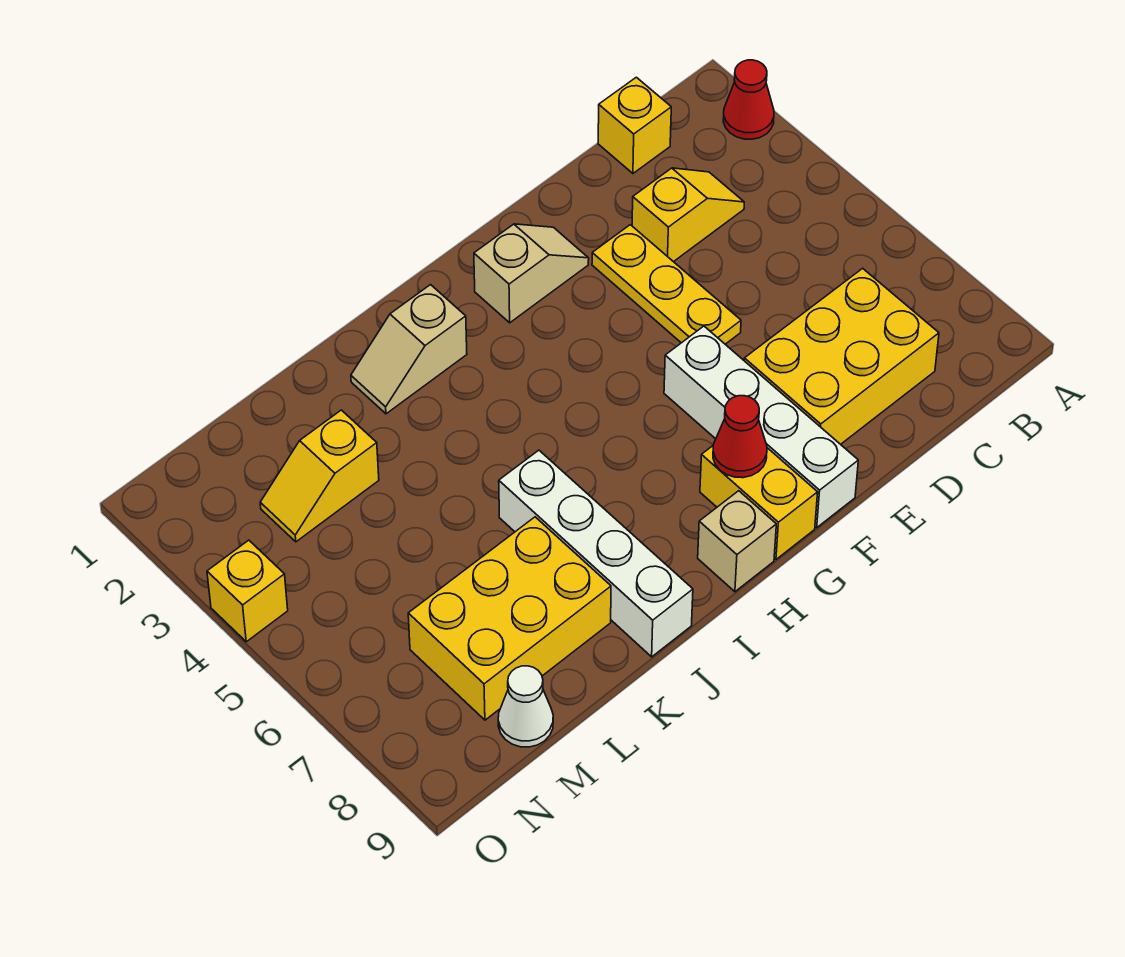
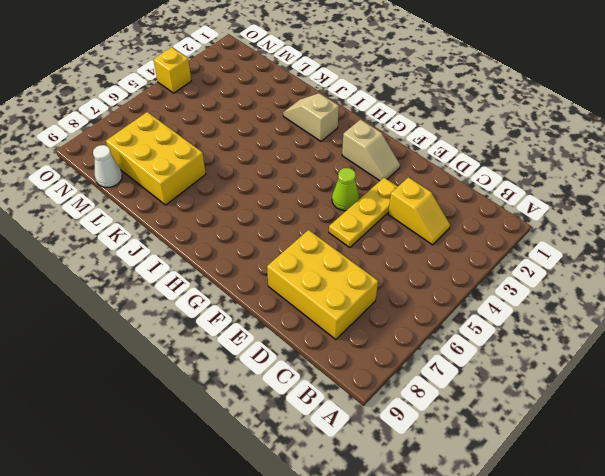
lime 1x1 cone [332,168,359,211] -> none
none -> red 1x1 cone [723,60,774,139]
none -> yellow 1x1 brick [598,77,671,173]
none -> white 1x4 brick [664,326,858,527]

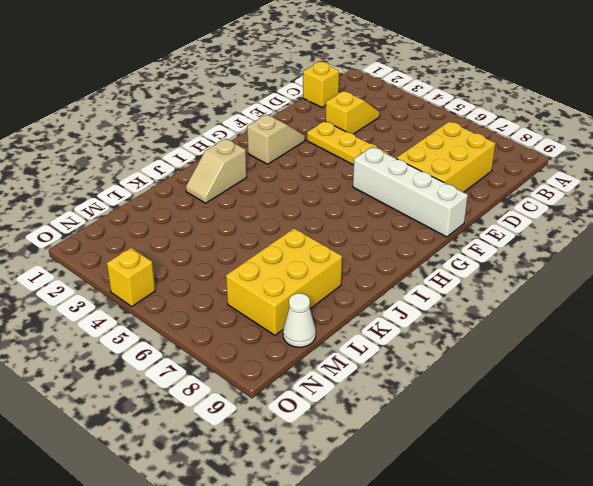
none -> red 1x1 cone [723,60,774,139]
none -> yellow 1x2 brick [700,446,818,559]
none -> tan 1x1 brick [698,491,776,592]

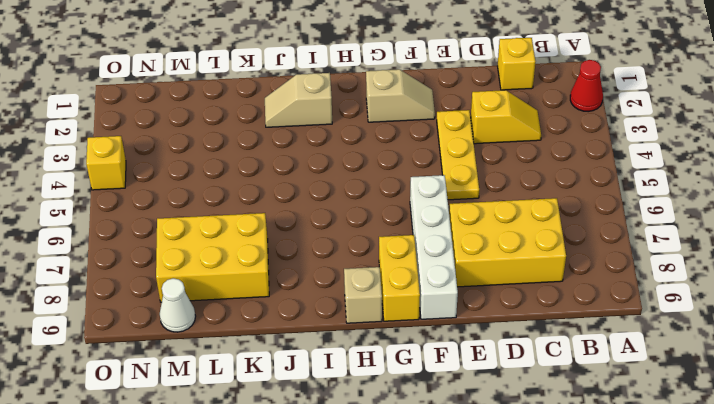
none -> white 1x4 brick [499,450,693,657]
none -> yellow 1x2 slope [260,410,379,542]
none -> red 1x1 cone [713,396,767,478]

